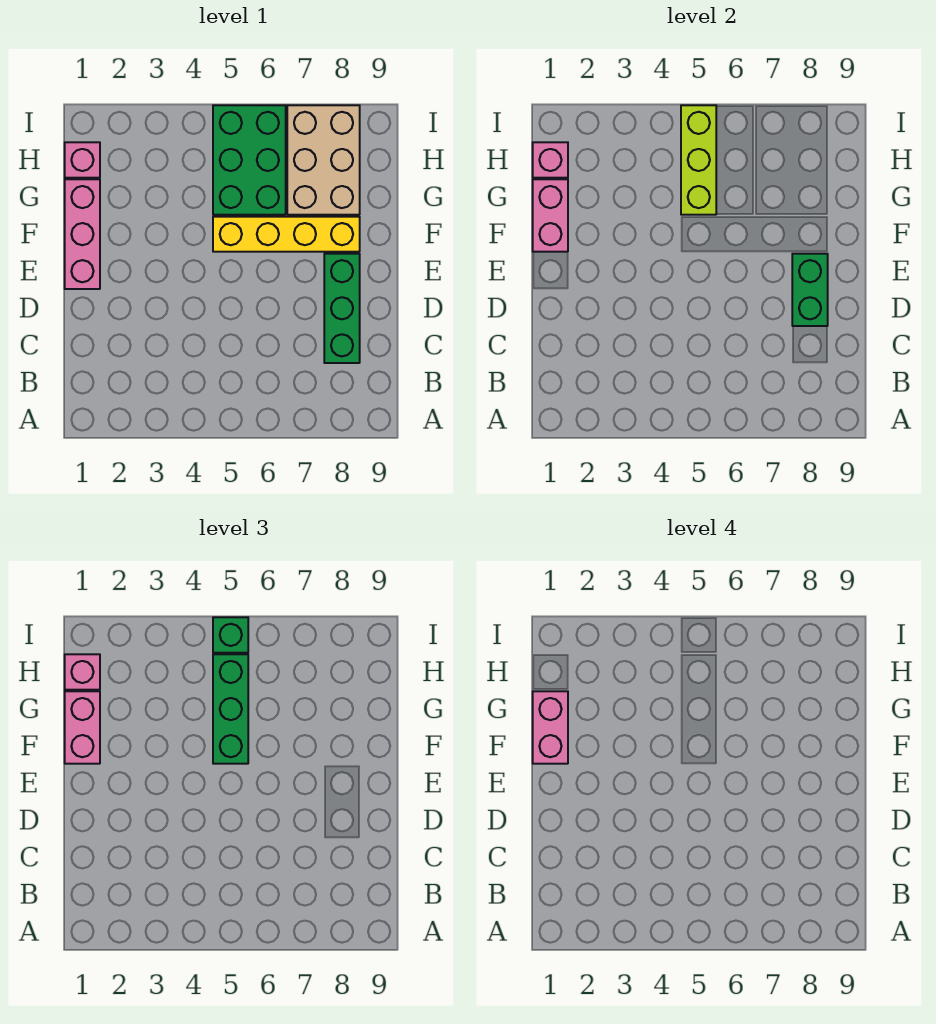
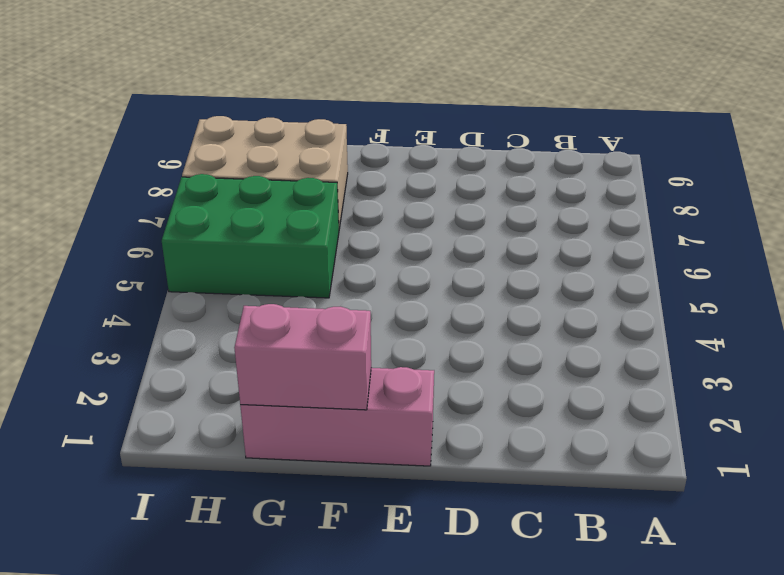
none -> green 1x3 brick [324,254,360,363]
none -> yellow 1x4 brick [213,217,360,252]
none -> pink 1x1 brick [65,142,100,178]

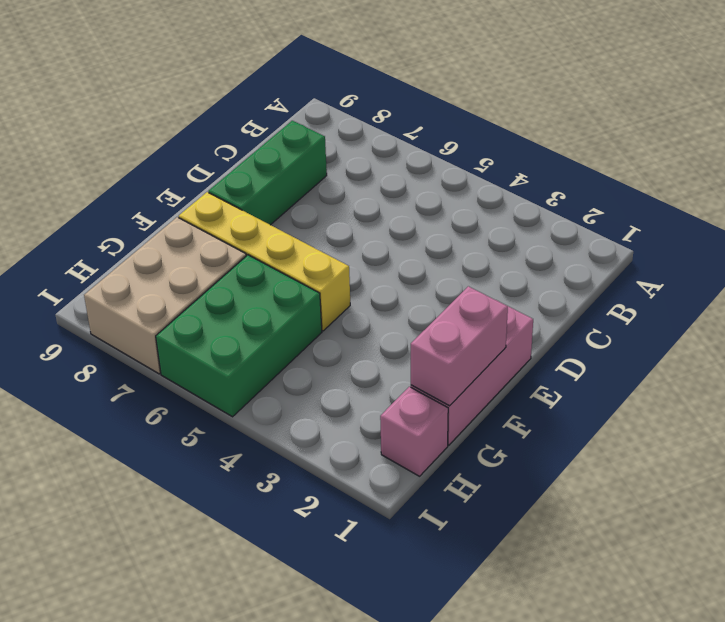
none -> green 1x2 brick [792,254,828,326]
none -> lime 1x3 brick [681,105,716,215]
none -> pink 1x1 brick [533,142,568,178]

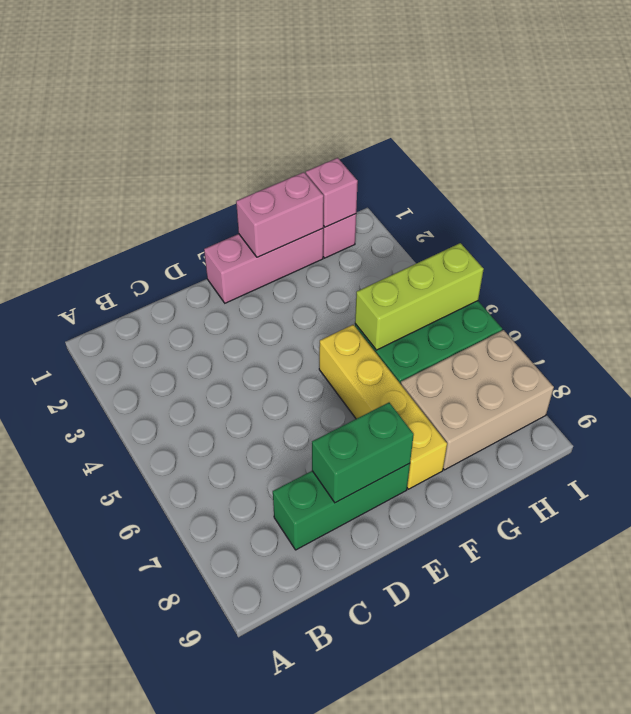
none -> pink 1x2 brick [65,691,100,764]
none -> green 1x3 brick [213,654,248,764]
none -> pink 1x1 brick [65,654,100,690]

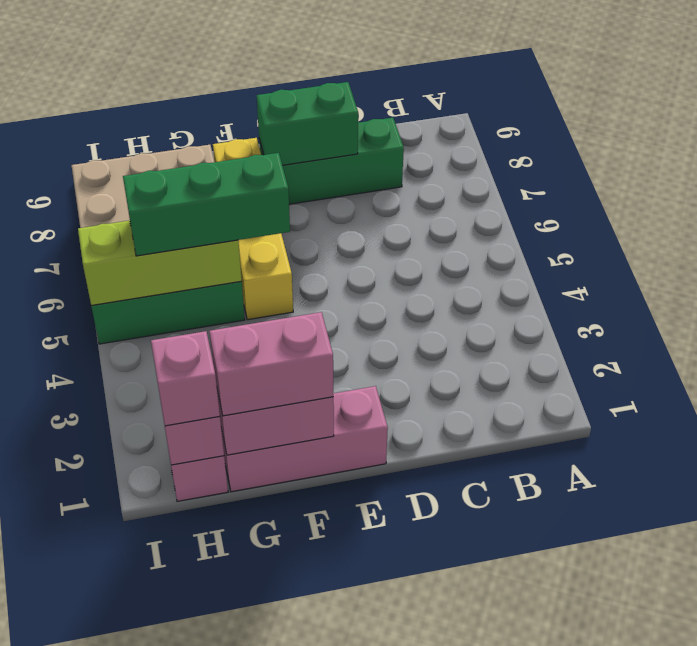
none -> green 1x1 brick [213,617,248,653]
none -> pink 1x2 brick [533,691,568,764]

